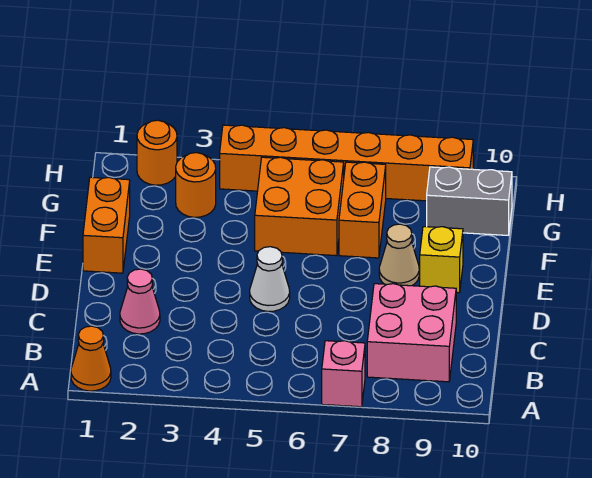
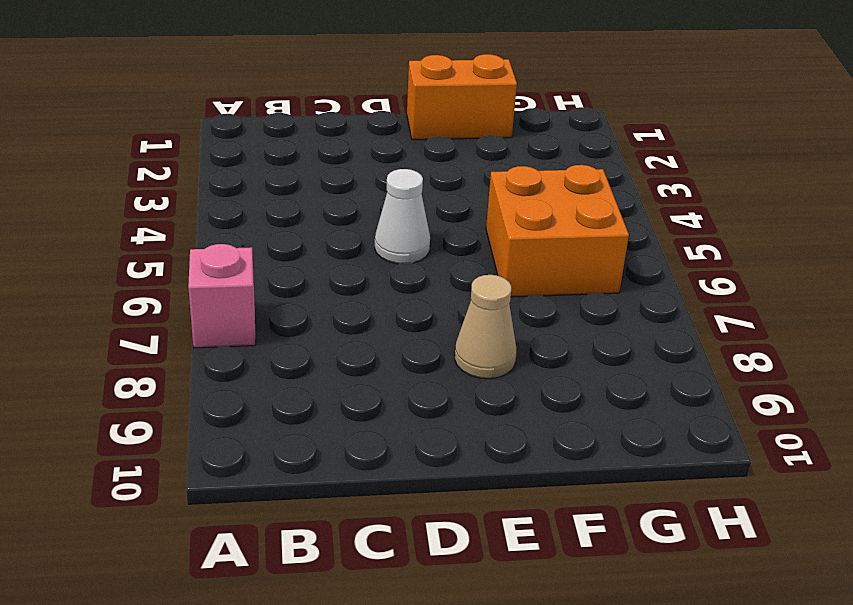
none -> orange 1x1 cone [71,326,111,391]
none -> pink 2x2 brick [367,284,456,382]
none -> pink 1x1 cone [120,269,160,334]

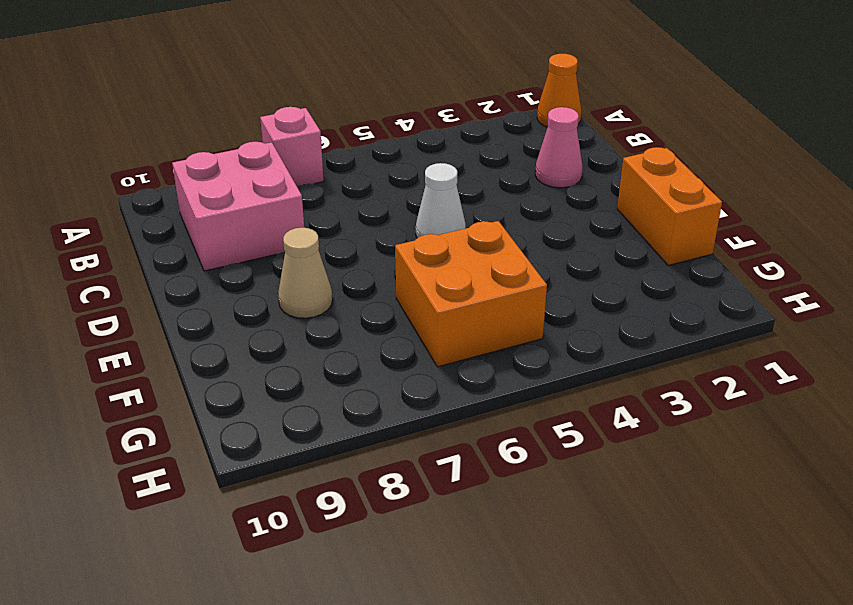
none -> yellow 1x1 brick [420,227,463,293]
none -> orange 1x2 brick [339,162,386,258]
none -> orange 1x1 round brick [176,153,216,217]

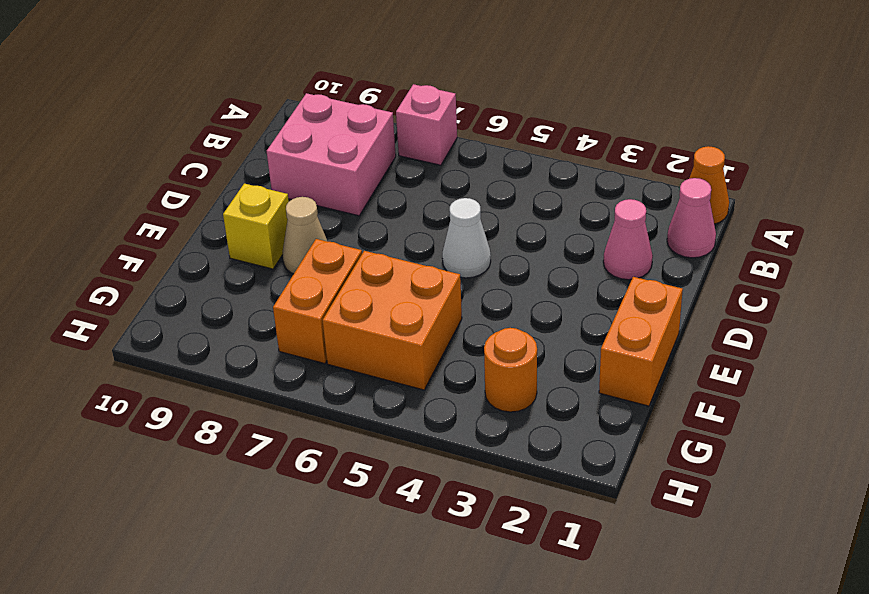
pink 1x1 cone [667,178,716,258] -> none
none -> grey 1x2 brick [427,167,512,235]
none -> orange 1x1 round brick [137,120,177,185]
none -> orange 1x6 brick [220,125,473,201]

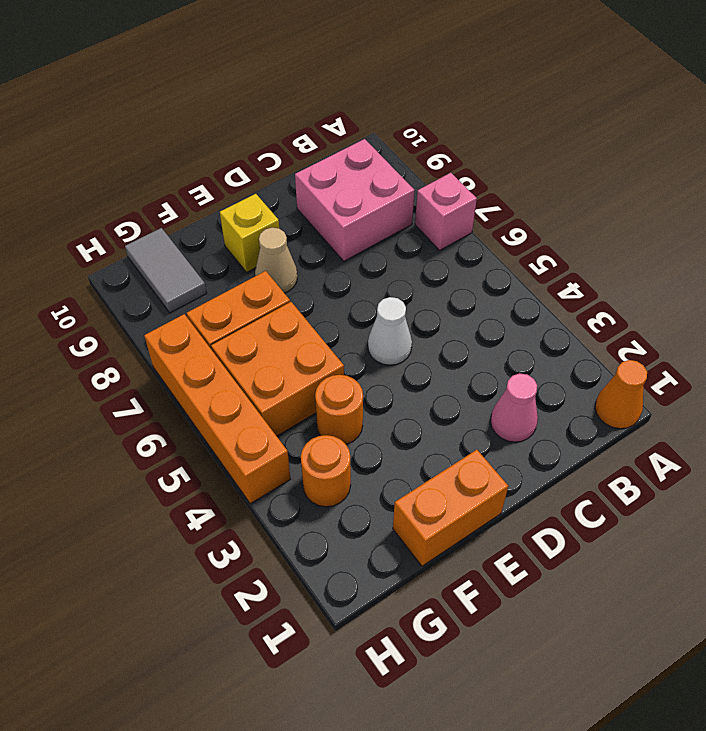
orange 1x1 round brick [315,375,363,444] -> orange 1x1 round brick moved to [137,120,177,185]
grey 1x2 tile [125,228,207,313] -> grey 1x2 brick [427,167,512,235]
orange 1x4 brick [144,314,290,504] -> orange 1x6 brick [220,125,473,201]

